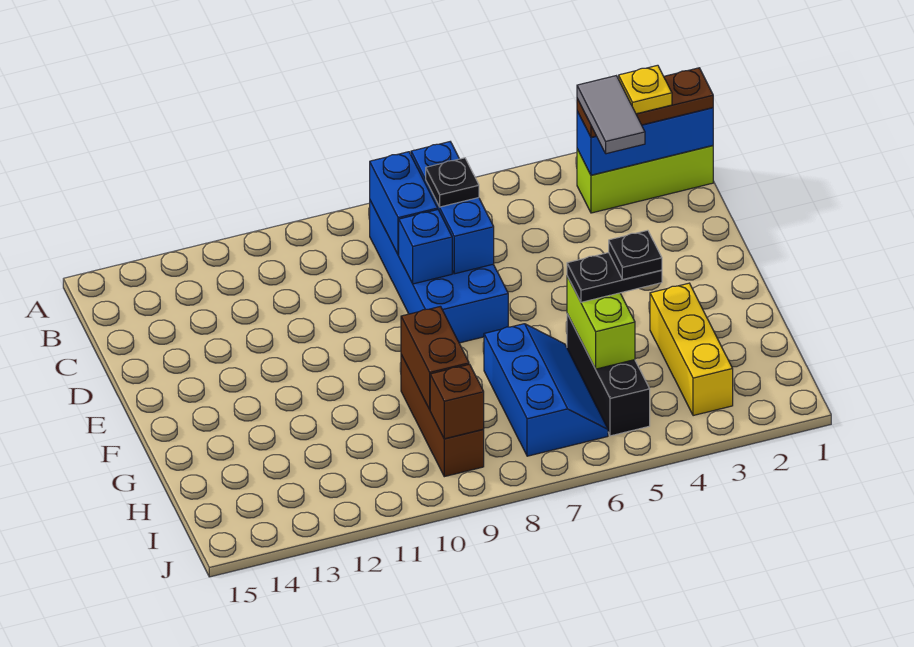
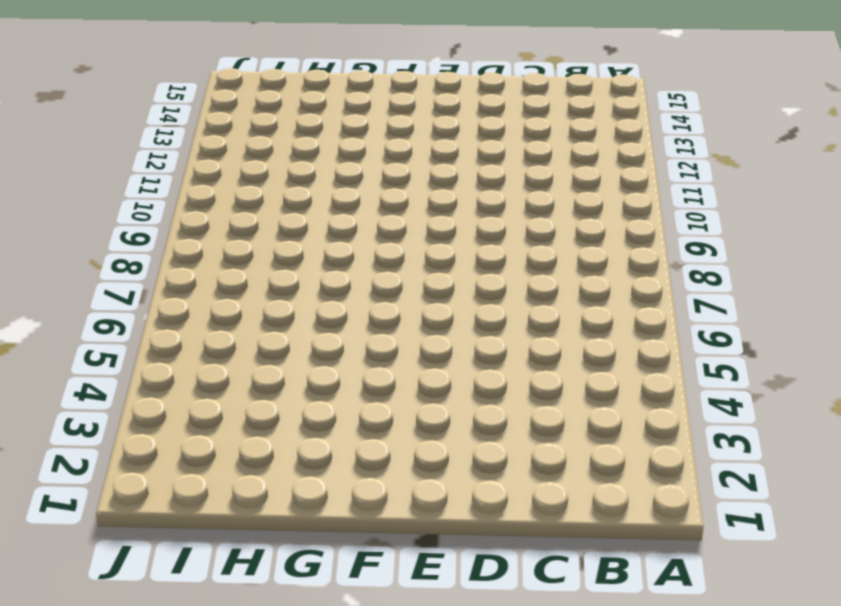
none -> lime 1x3 brick [577,146,713,213]
none -> blue 2x4 brick [370,201,508,343]
none -> yellow 1x3 brick [650,283,733,416]

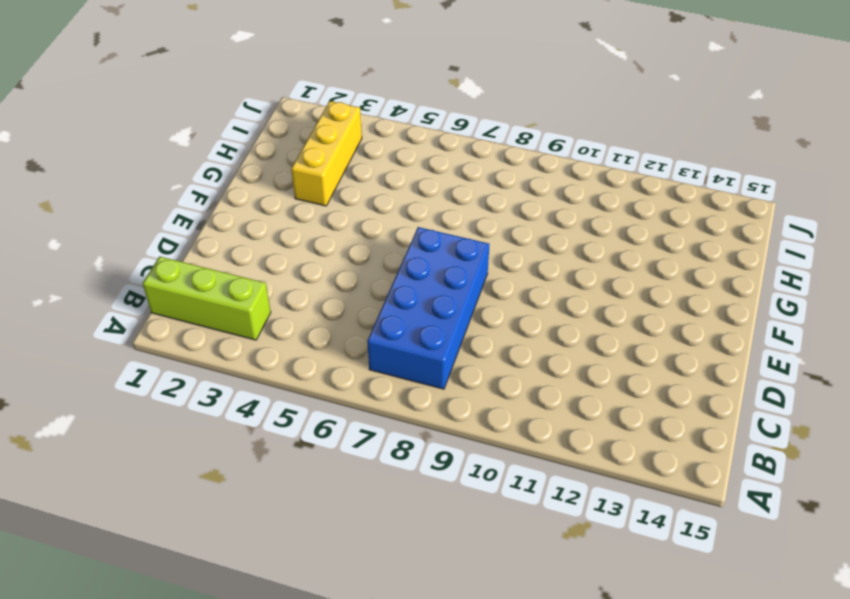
none -> black 1x3 brick [567,314,650,436]
none -> blue 2x3 slope [484,324,608,456]
none -> brown 1x3 brick [401,355,484,477]

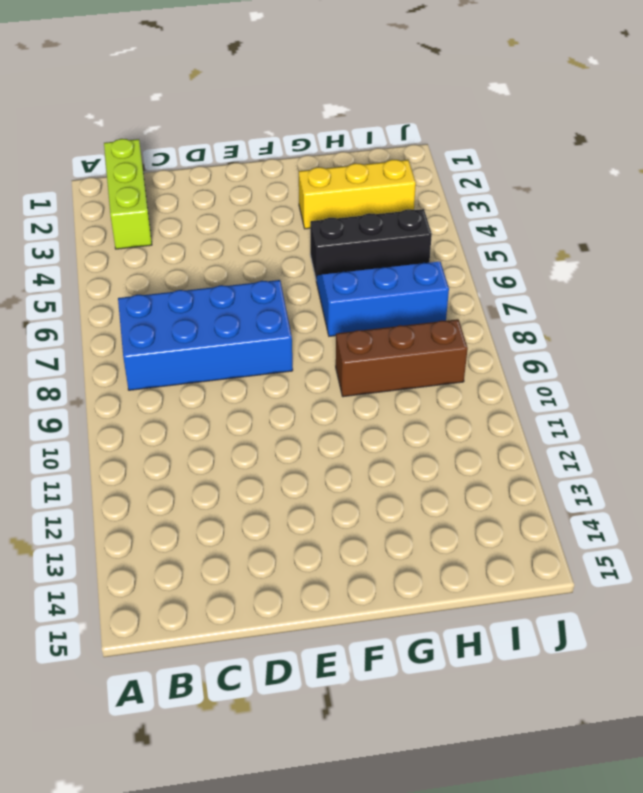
none -> blue 1x3 brick [577,108,713,175]
none -> blue 1x3 brick [411,142,494,274]
none -> blue 1x2 brick [370,152,438,255]

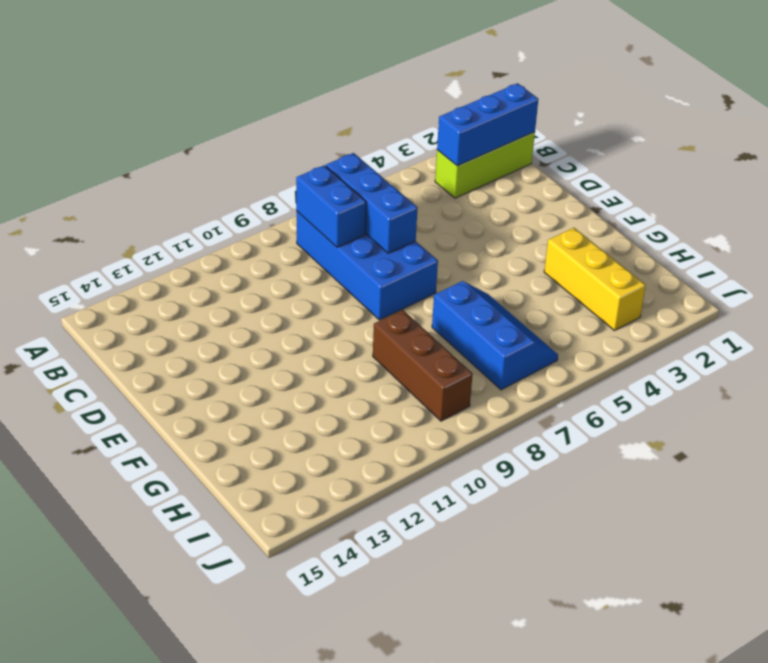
none -> black 1x3 brick [567,314,650,436]
none -> blue 1x1 brick [399,210,452,284]
none -> lime 1x2 brick [567,276,635,369]

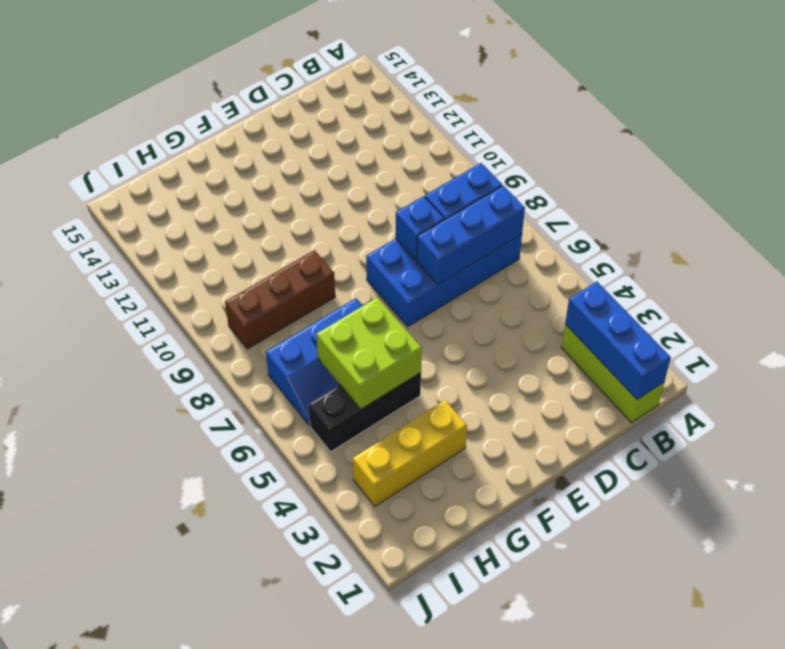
lime 2x2 brick [316,297,422,409] -> lime 1x2 brick [567,276,635,369]
none -> brown 1x2 brick [401,306,469,410]
none -> brown 1x1 brick [430,364,484,439]
none -> brown 1x3 plate [577,68,713,137]

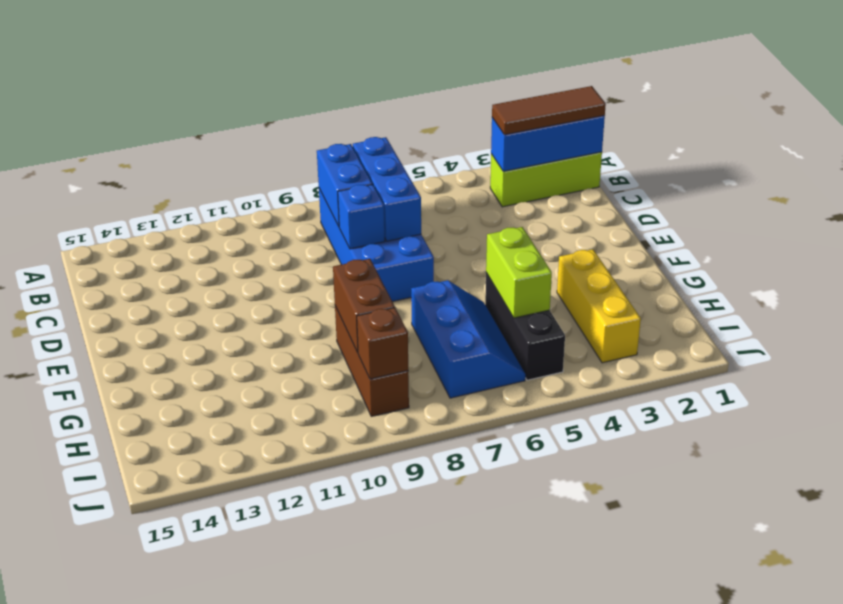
brown 1x3 tile [492,86,606,135] -> brown 1x3 plate [577,68,713,137]
none -> black 1x1 plate [426,158,479,207]
none -> black 1x2 plate [567,253,662,302]
none -> yellow 1x1 plate [619,65,672,114]

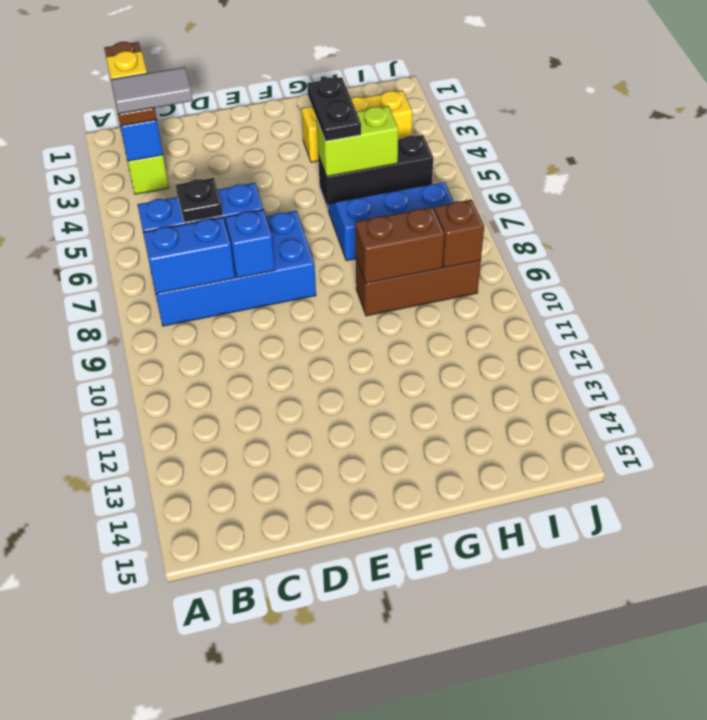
none -> black 1x1 plate [609,230,662,280]

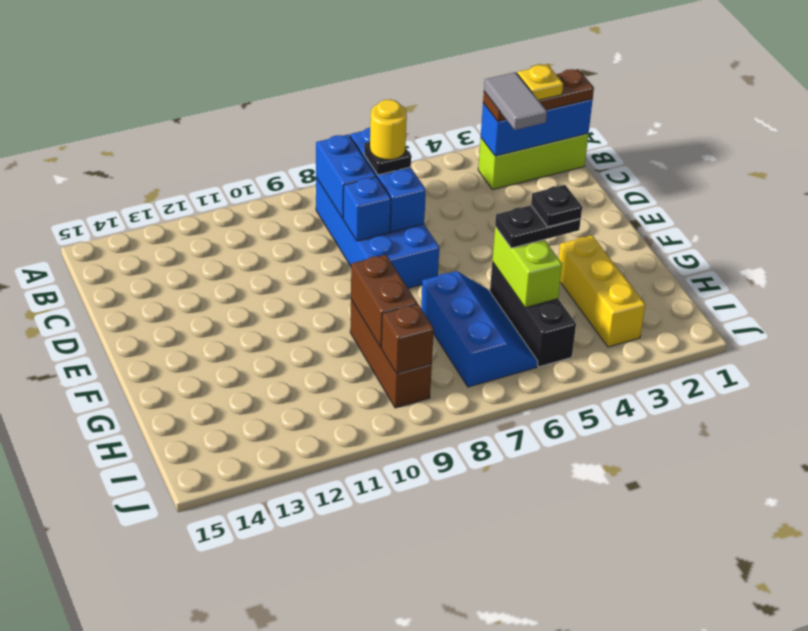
yellow 1x1 round brick [370,99,407,160] -> none

